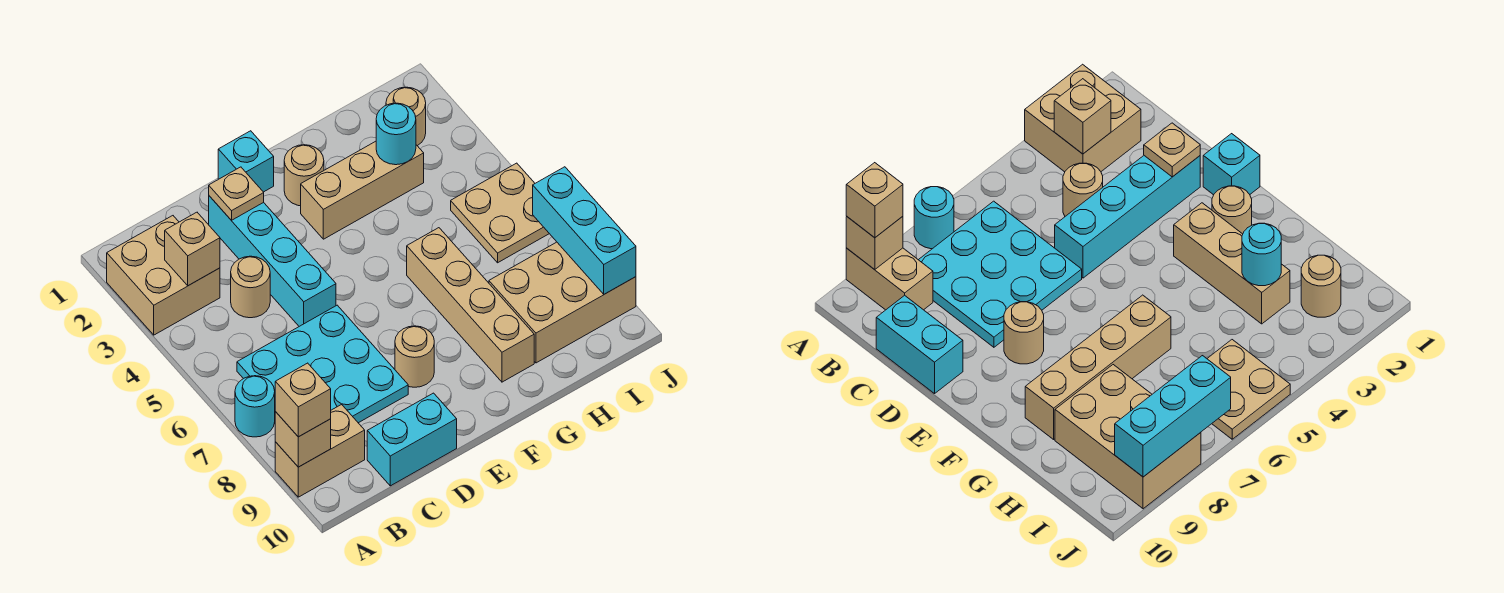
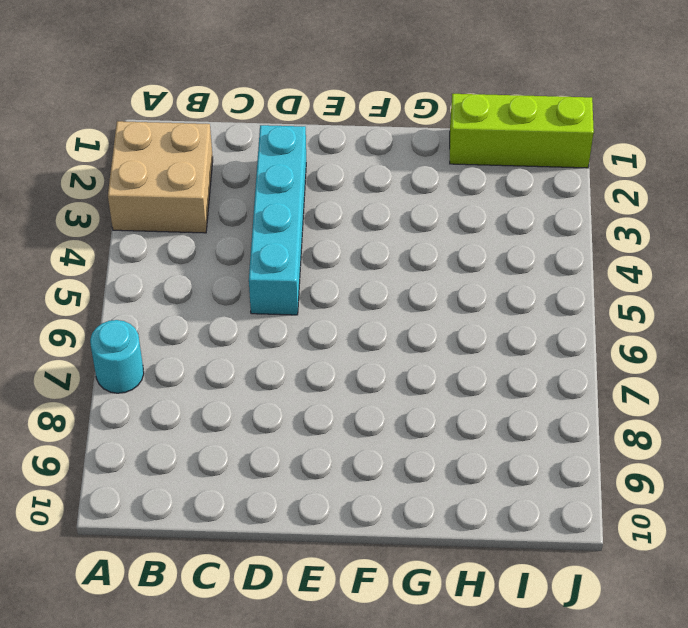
lime 1x3 brick [450,94,594,168] -> none
none -> tan 1x2 brick [275,405,365,497]
none -> cyan 3x3 plate [237,305,408,423]
none -> tan 1x1 round brick [231,256,270,318]

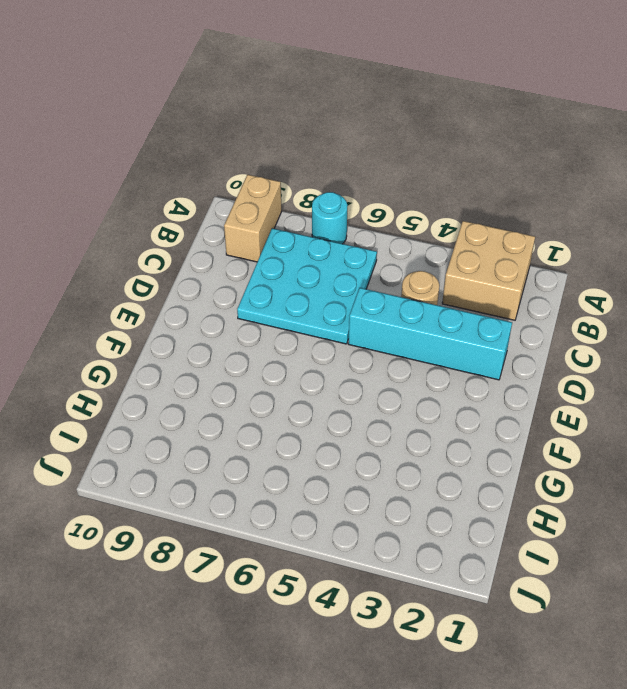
none -> cyan 1x2 brick [367,393,457,486]
none -> cyan 1x1 brick [218,131,274,192]
none -> tan 1x1 round brick [395,326,434,387]

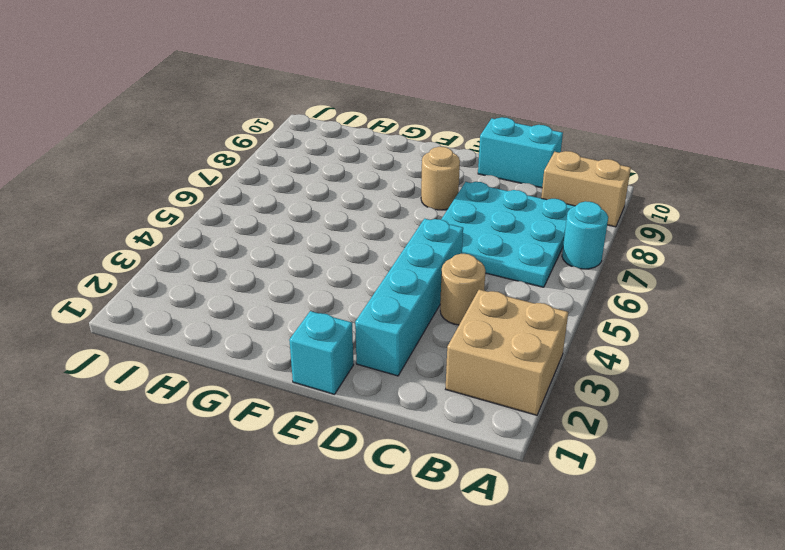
none -> tan 1x1 round brick [284,145,324,206]
none -> tan 1x3 brick [301,141,424,239]
none -> tan 1x4 brick [407,228,534,382]

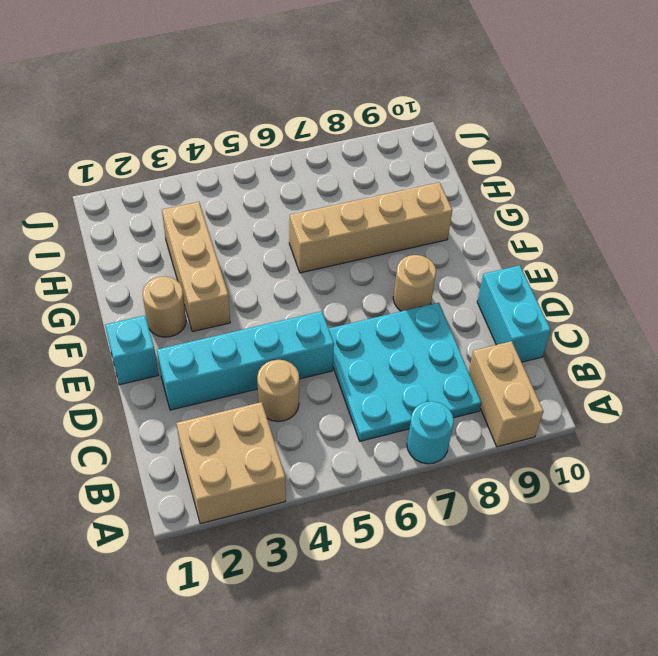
none -> tan 2x3 brick [489,242,636,363]
none -> tan 1x1 round brick [386,87,426,146]
none -> tan 2x2 plate [451,163,549,263]

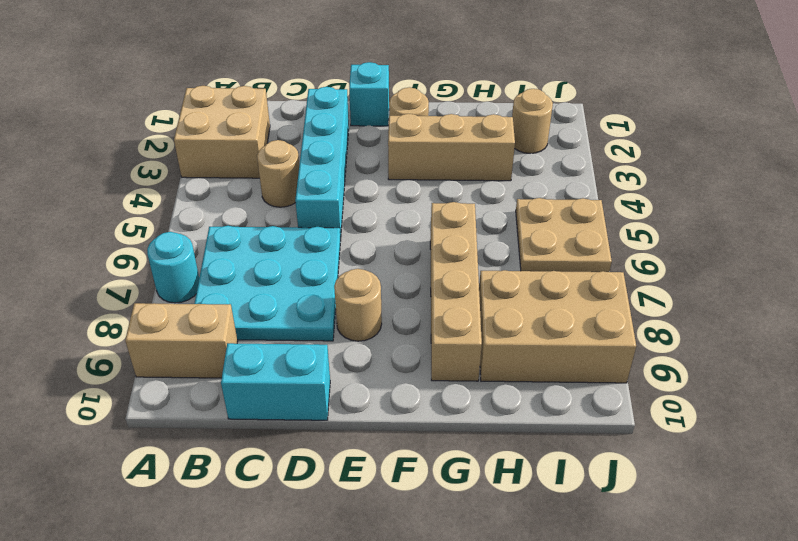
none -> tan 1x1 brick [275,412,331,467]
none -> tan 1x1 brick [165,212,220,286]
none -> tan 1x1 plate [209,167,264,221]

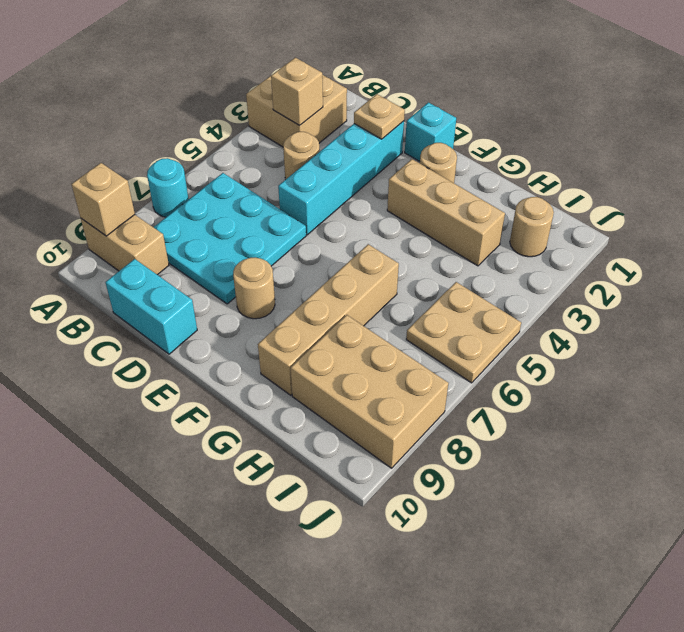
none -> cyan 1x1 round brick [376,103,416,165]
none -> cyan 1x3 brick [533,167,636,294]
none -> tan 1x1 brick [275,363,331,437]

